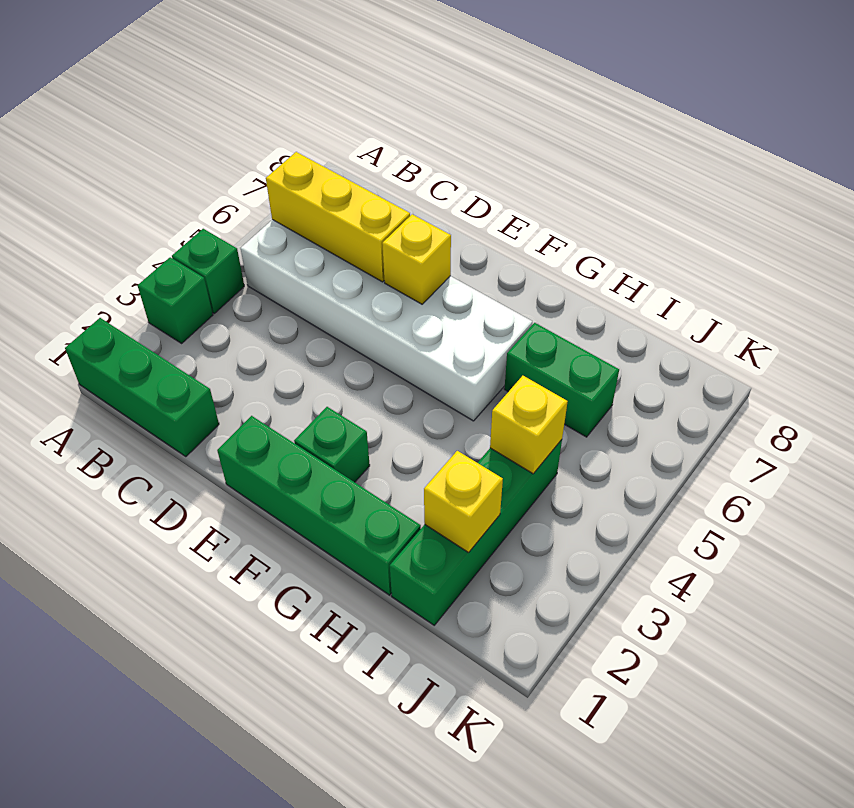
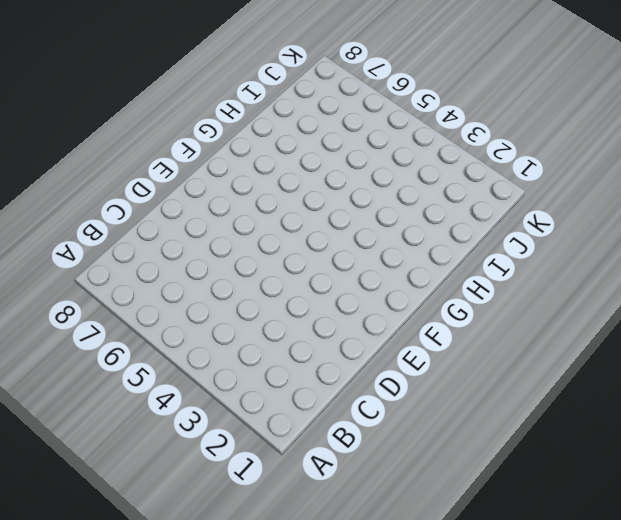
none -> green 1x3 brick [65,318,219,457]
none -> green 1x1 brick [138,257,213,343]
none -> green 1x1 brick [172,229,244,313]

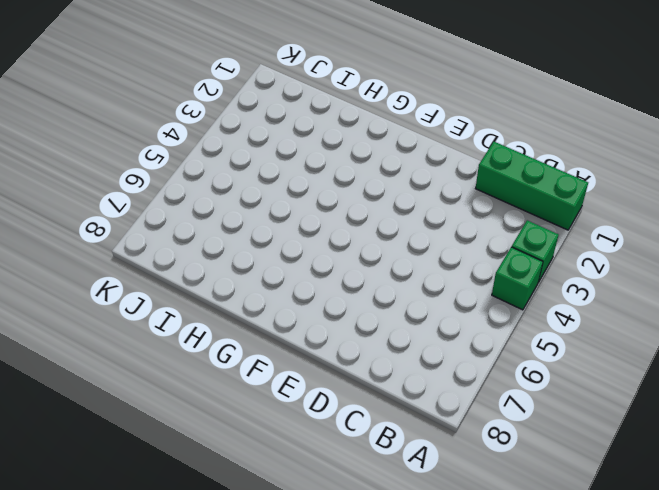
none -> white 2x6 brick [241,220,532,421]
none -> green 1x4 brick [217,416,421,595]
none -> green 1x1 brick [294,407,370,482]

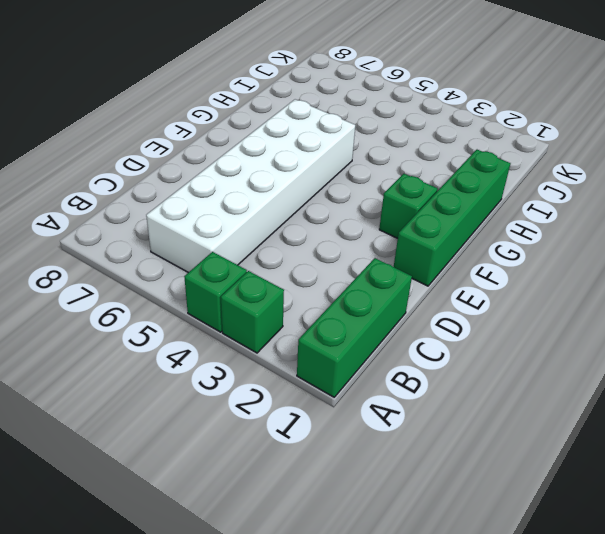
none -> green 1x2 brick [505,323,619,437]
none -> green 1x4 brick [390,440,562,625]
none -> yellow 1x3 brick [266,152,410,282]

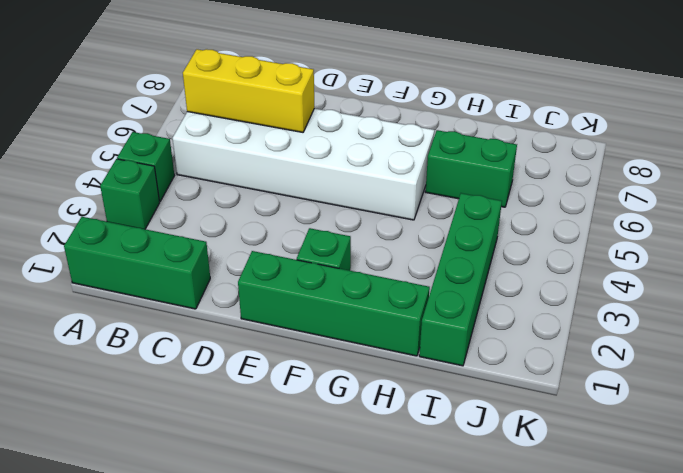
none -> yellow 1x1 brick [382,214,451,304]
none -> yellow 1x1 brick [424,451,503,552]
none -> yellow 1x1 brick [490,376,568,474]

